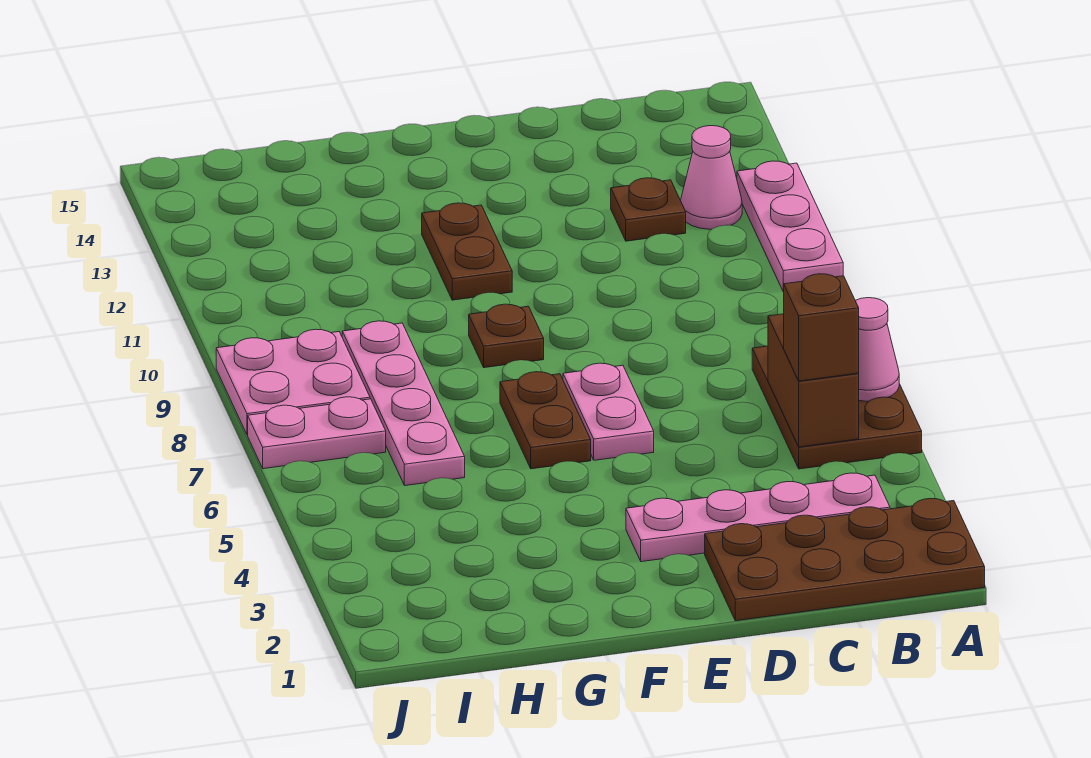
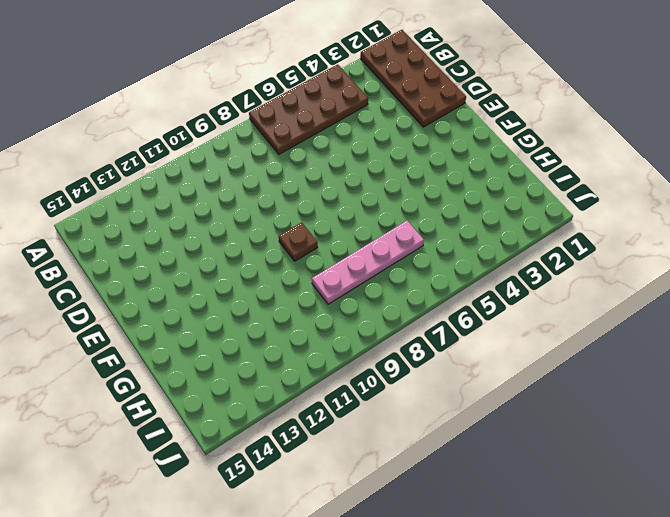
brown 2x4 plate [249,64,368,154] -> brown 2x3 plate [752,346,922,469]
none -> pink 1x3 plate [737,161,843,292]
none -> pink 1x4 plate [626,473,890,562]
none -> pink 1x1 cone [681,126,742,229]

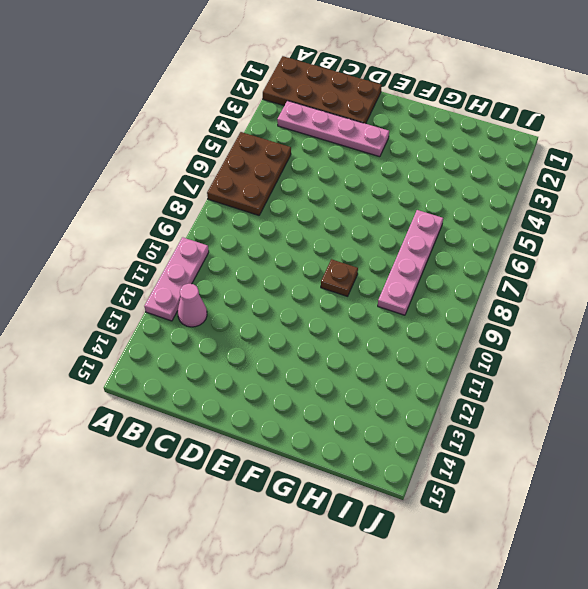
none -> brown 1x1 plate [611,178,686,241]
none -> pink 1x2 plate [563,363,654,460]
none -> brown 1x2 plate [500,372,591,469]

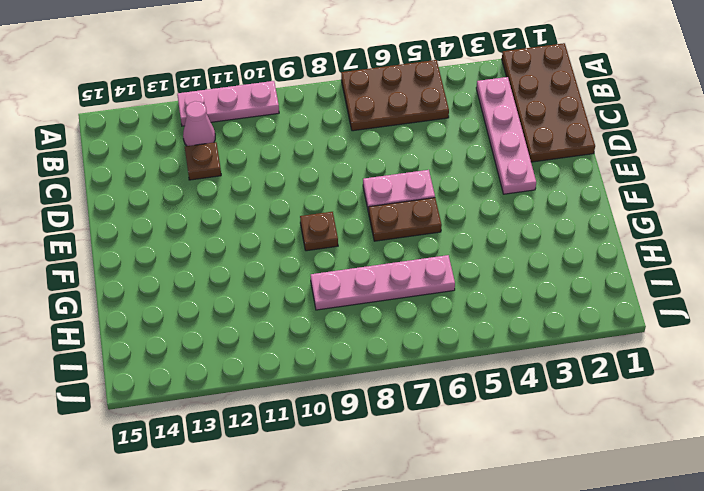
none -> brown 1x2 plate [422,203,512,300]
none -> pink 1x2 plate [248,397,386,469]
none -> pink 2x2 plate [216,329,370,435]

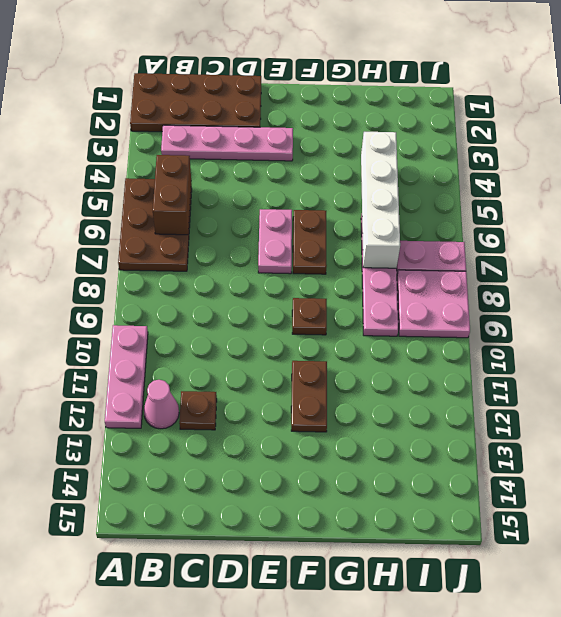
white 1x4 brick [361,132,400,268] -> none
none -> pink 1x1 cone [855,298,899,401]
none -> brown 1x1 brick [784,274,859,381]

